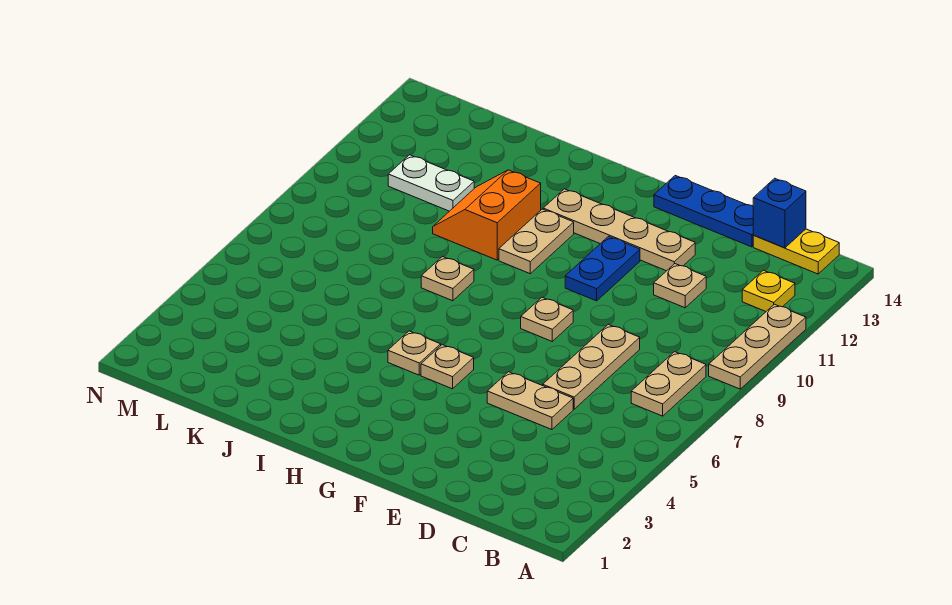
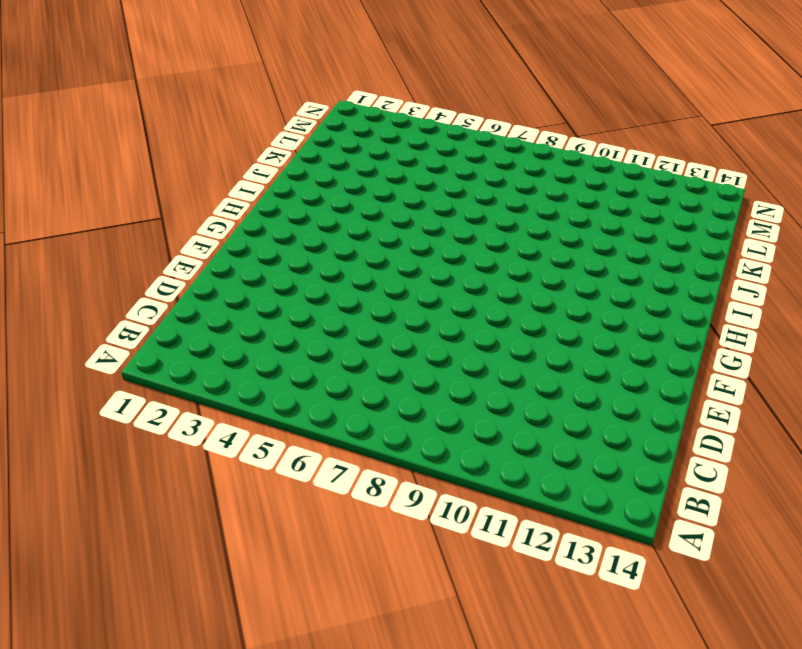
none -> tan 1x3 plate [709,304,806,389]
none -> tan 1x2 plate [631,352,706,416]
none -> yellow 1x1 plate [742,270,795,311]

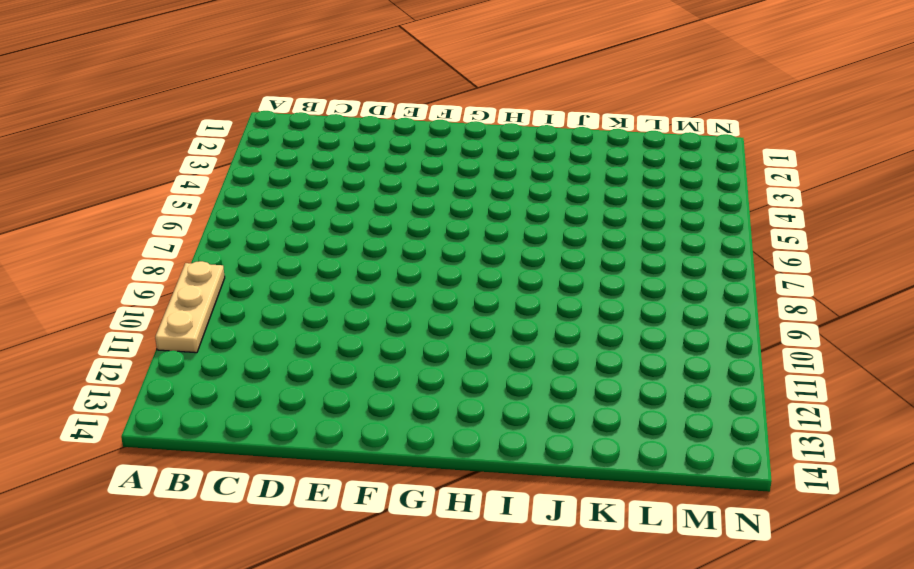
none -> tan 1x2 plate [631,352,706,416]
none -> yellow 1x1 plate [742,270,795,311]
none -> yellow 1x2 plate [753,229,839,274]

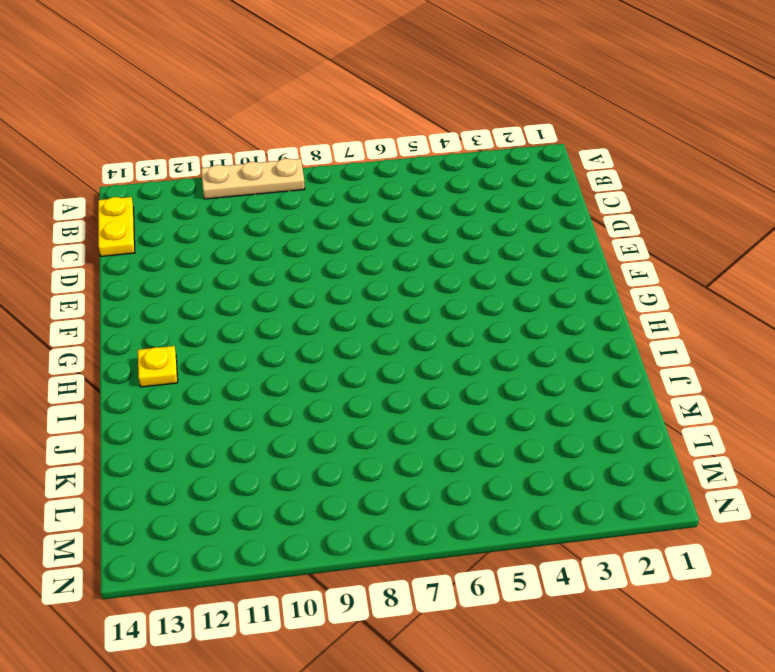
yellow 1x1 plate [138,346,178,387] -> yellow 1x1 plate moved to [742,270,795,311]
none -> tan 1x2 plate [631,352,706,416]
none -> tan 1x2 plate [487,372,573,430]
none -> tan 1x3 plate [543,324,640,409]

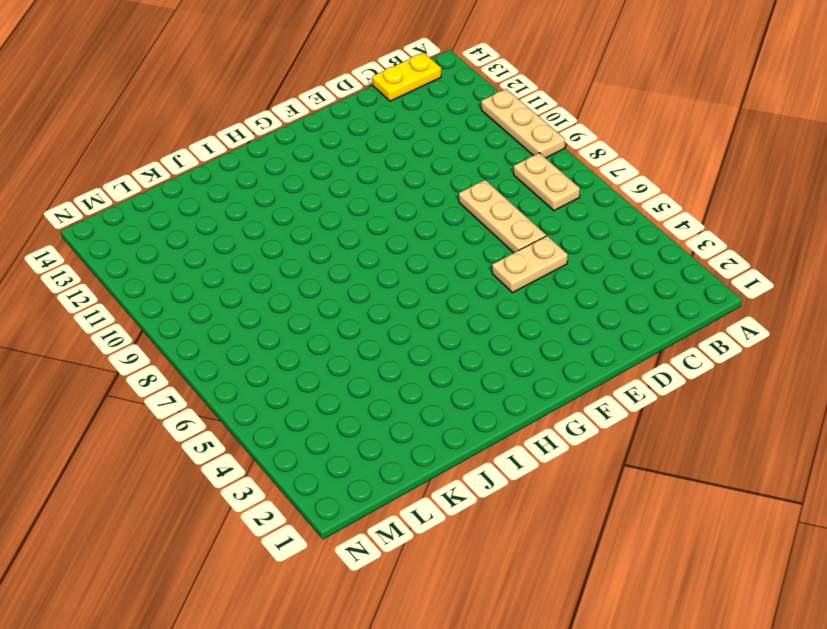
none -> yellow 1x1 plate [742,270,795,311]
none -> tan 1x1 plate [654,264,706,308]
none -> blue 1x3 plate [654,176,754,247]

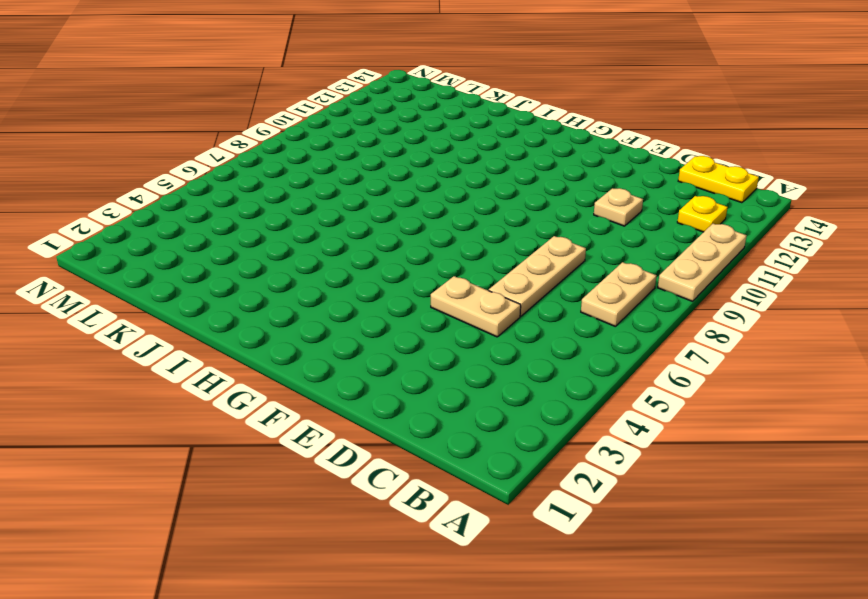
none -> blue 1x3 plate [654,176,754,247]
none -> tan 1x4 plate [543,189,695,271]
none -> tan 1x1 plate [521,297,573,341]

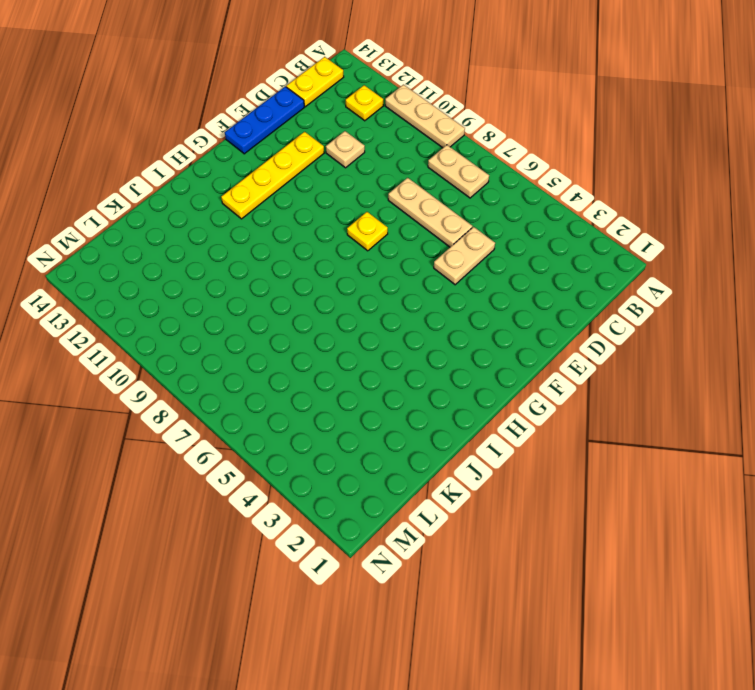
yellow 1x4 plate [221,132,324,219] -> tan 1x4 plate [543,189,695,271]
yellow 1x1 plate [347,212,388,251] -> tan 1x1 plate [521,297,573,341]
none -> blue 1x2 plate [565,236,640,301]
none -> tan 1x1 plate [421,345,474,389]
none -> tan 1x1 plate [388,331,441,375]

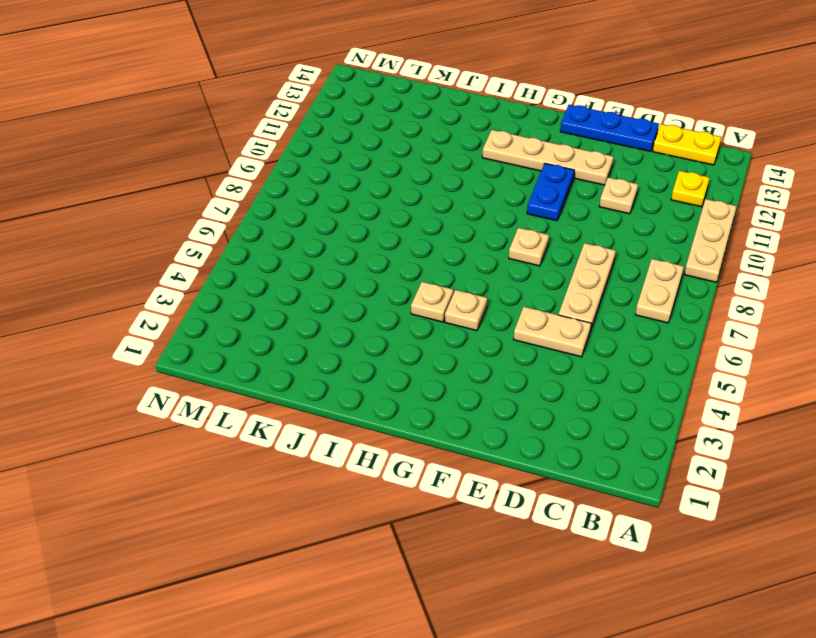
none -> tan 1x2 plate [499,209,574,274]
none -> tan 1x1 plate [421,257,474,301]
none -> orange 2x2 slope [433,170,541,260]

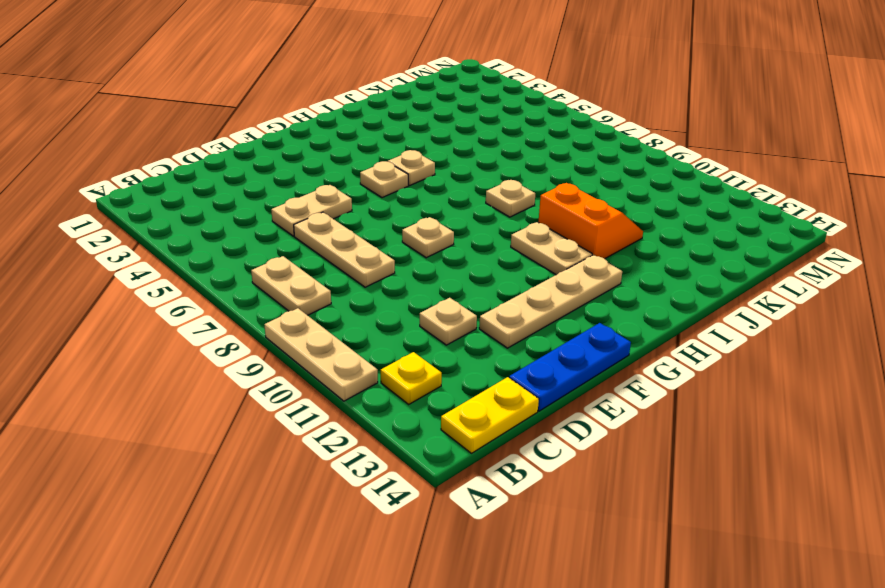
none -> blue 1x2 plate [565,236,640,301]
none -> white 1x2 plate [388,155,474,211]
none -> blue 1x1 brick [753,178,806,248]

